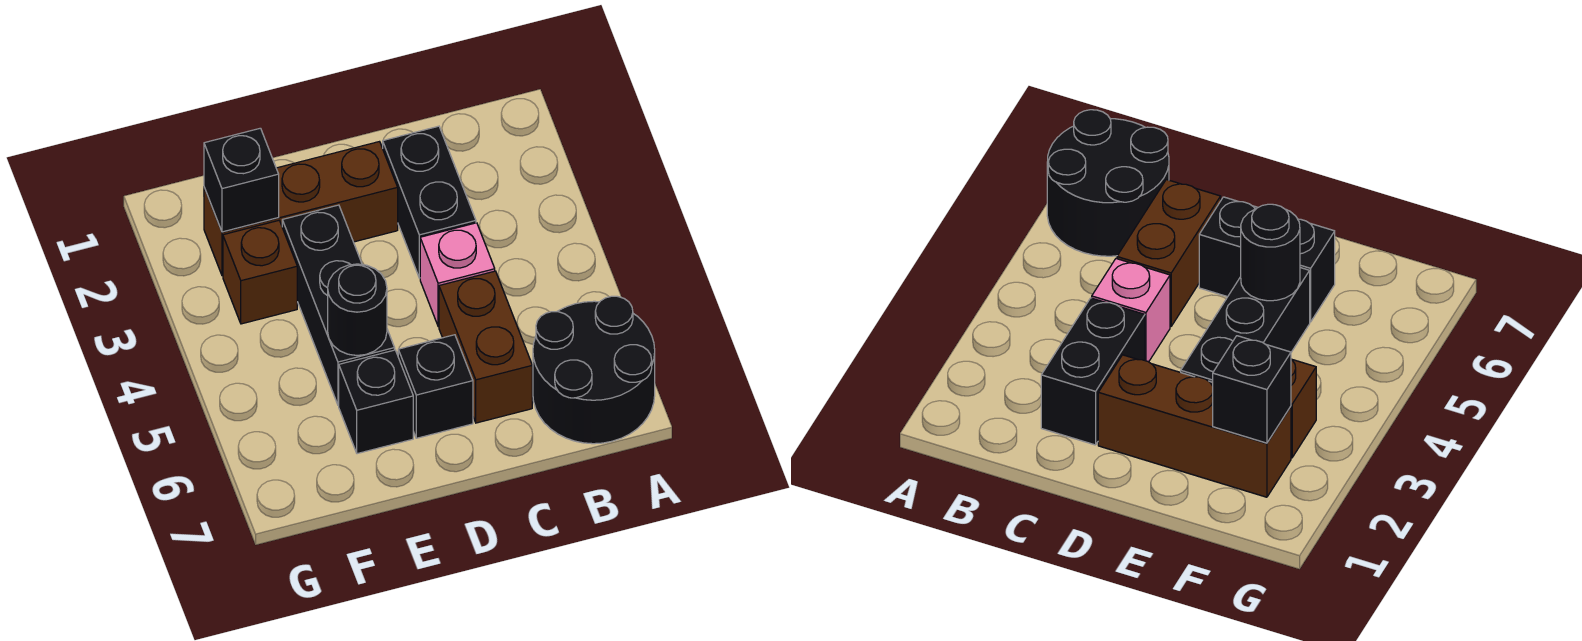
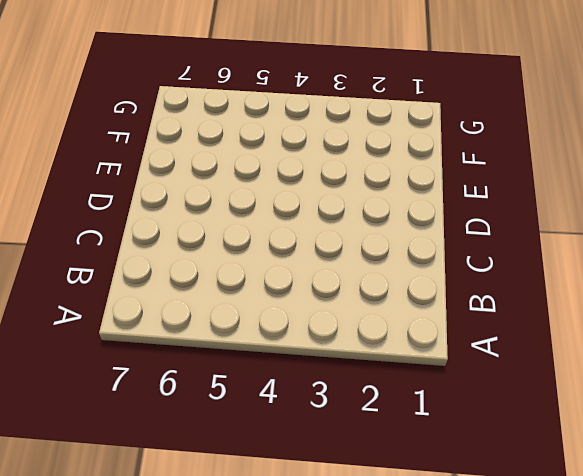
none -> black 2x2 round brick [533,296,655,444]
none -> black 1x2 brick [382,126,476,278]

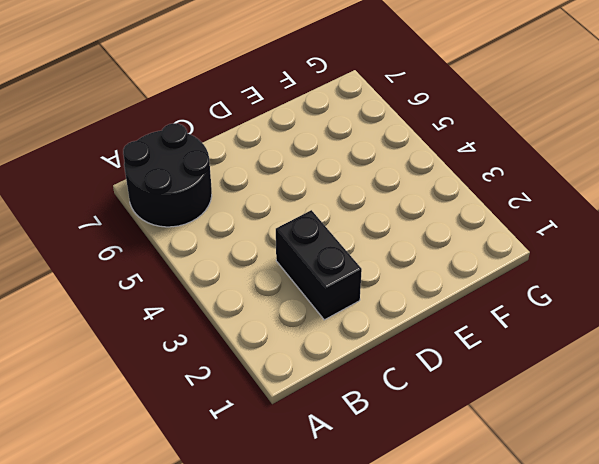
none -> pink 1x1 brick [420,223,495,326]
none -> brown 1x2 brick [439,271,532,423]

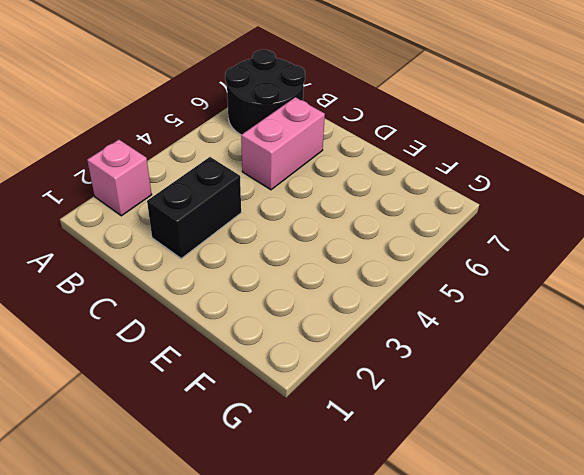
pink 1x1 brick [87,140,152,216] -> pink 1x1 brick moved to [420,223,495,326]
pink 1x2 brick [241,97,325,190] -> brown 1x2 brick [439,271,532,423]
none -> brown 1x3 brick [204,142,398,276]
none -> black 1x1 brick [398,335,473,438]

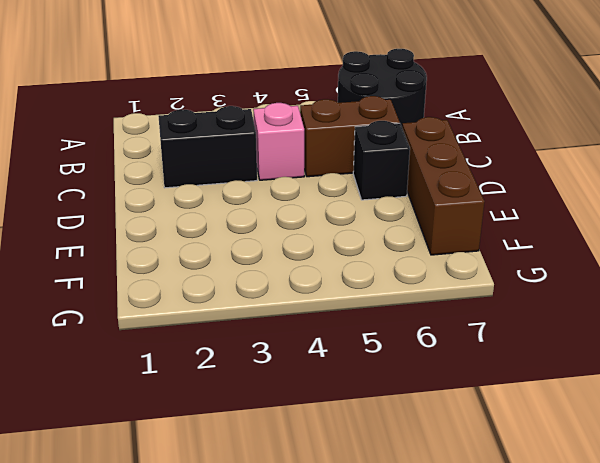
brown 1x3 brick [402,117,485,255] -> brown 1x3 brick moved to [204,142,398,276]
none -> black 1x3 brick [282,205,395,405]
none -> black 1x1 brick [339,350,413,454]

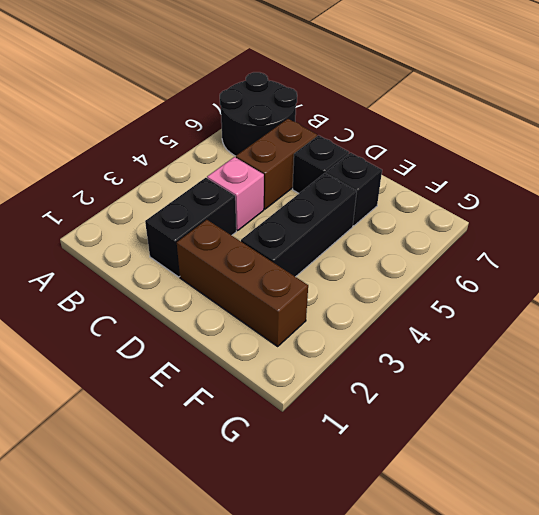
none -> brown 1x1 brick [223,221,297,324]
none -> black 1x1 round brick [328,264,387,355]

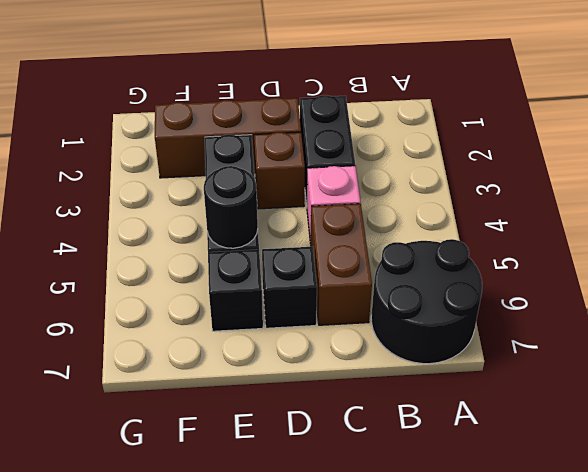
brown 1x1 brick [254,132,305,209] -> brown 1x1 brick moved to [223,221,297,324]
none -> black 1x1 brick [204,128,279,232]

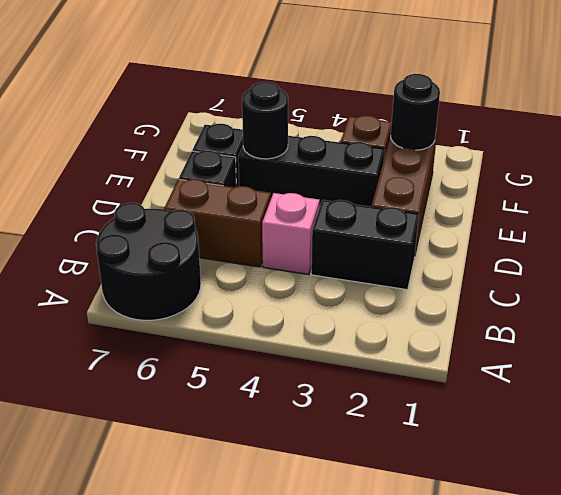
black 1x1 round brick [391,74,440,150] -> black 1x1 brick [204,128,279,232]

